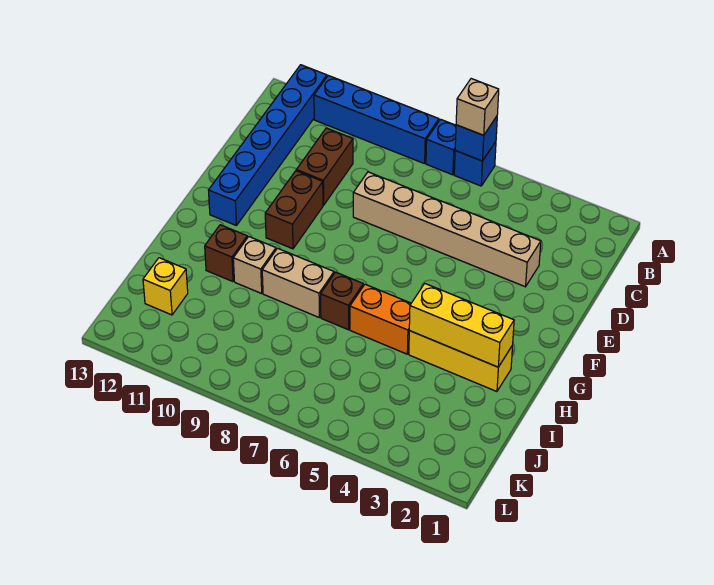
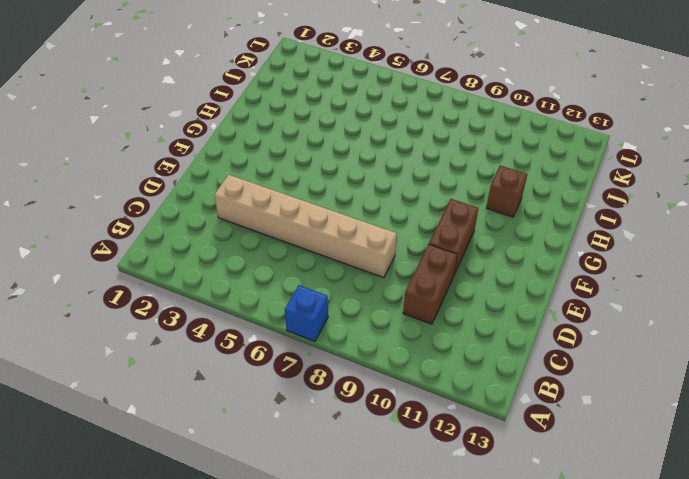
none -> blue 1x1 brick [454,142,496,186]
none -> blue 1x4 brick [314,76,439,164]
none -> blue 1x6 brick [209,65,327,226]

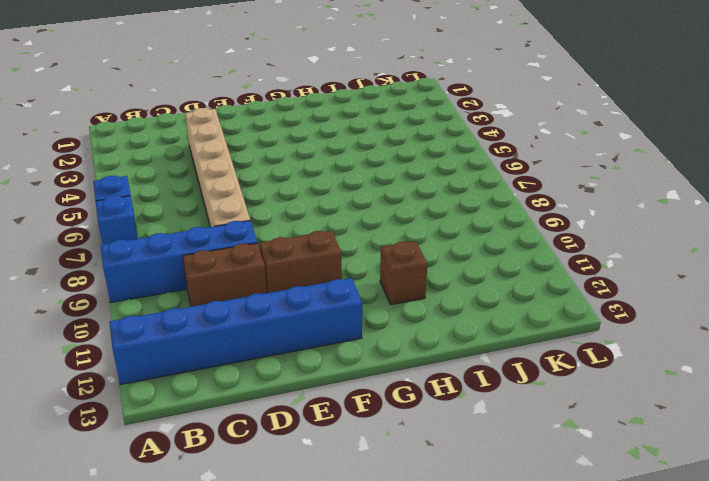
blue 1x4 brick [101,221,257,302] -> blue 1x4 brick turned to [314,76,439,164]
none -> yellow 1x3 brick [409,331,513,392]
none -> orange 1x2 brick [350,284,411,354]
none -> brown 1x1 brick [321,272,363,330]

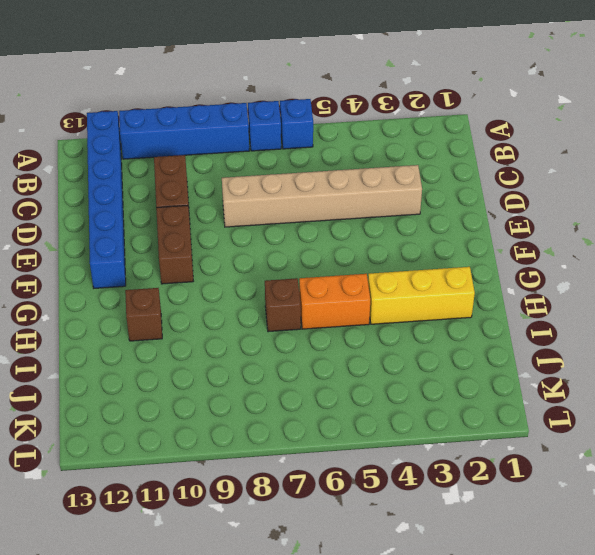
none -> tan 1x2 brick [262,248,334,317]
none -> tan 1x1 brick [233,237,276,293]
none -> yellow 1x1 brick [143,258,188,315]

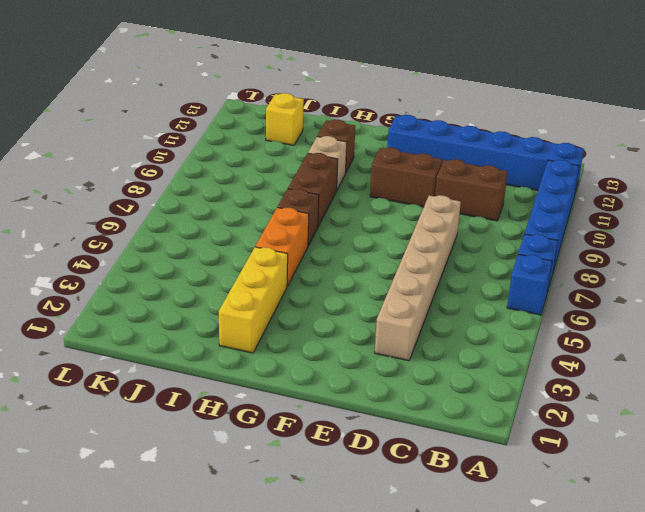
brown 1x2 brick [288,153,338,226] -> tan 1x2 brick [262,248,334,317]
none -> blue 1x1 brick [455,117,497,161]
none -> yellow 1x3 brick [409,284,514,367]
none -> tan 1x1 brick [456,79,499,135]

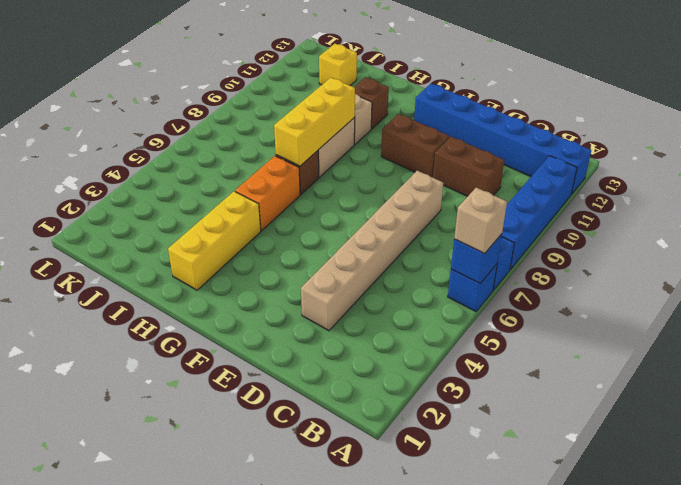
yellow 1x3 brick [274,78,355,166] -> yellow 1x3 brick moved to [409,284,514,367]

